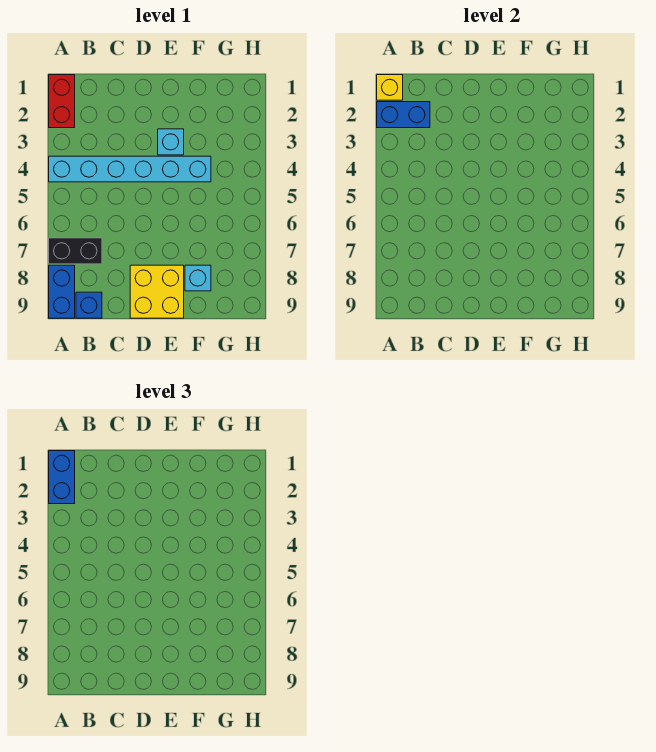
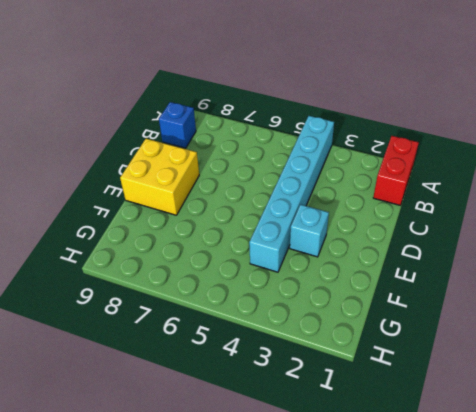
red 1x2 brick [373,136,419,205] -> red 1x2 brick turned to [49,75,75,128]
none -> black 1x2 brick [49,238,102,264]
none -> blue 1x2 brick [49,265,75,318]

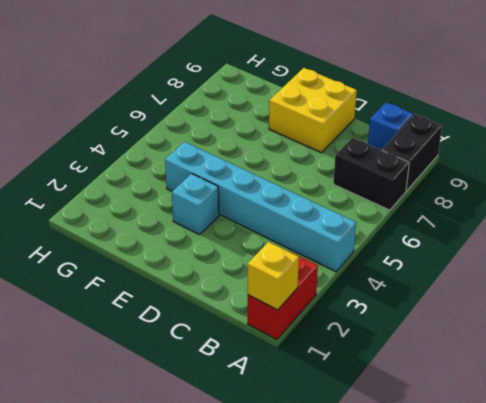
black 1x2 brick [382,114,442,191] -> blue 1x2 brick [49,265,75,318]
none -> cyan 1x1 brick [185,265,211,291]
none -> blue 1x2 brick [377,102,430,128]

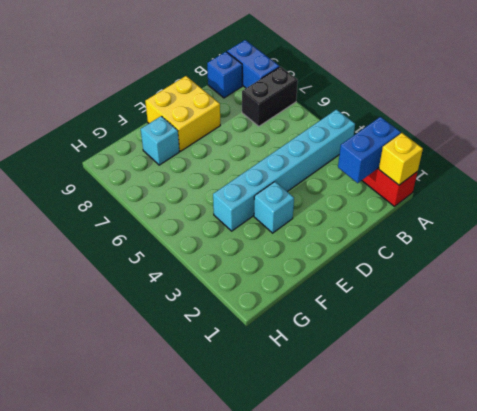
none -> blue 1x2 brick [49,451,75,504]

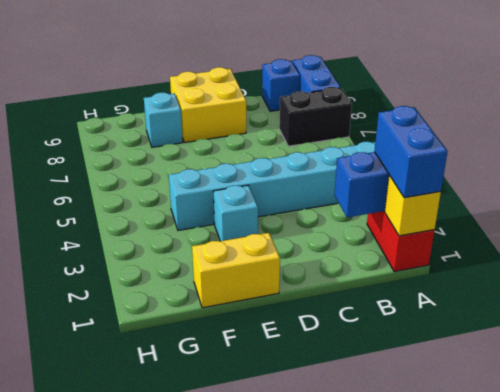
yellow 1x2 brick [192,233,280,308] -> none

